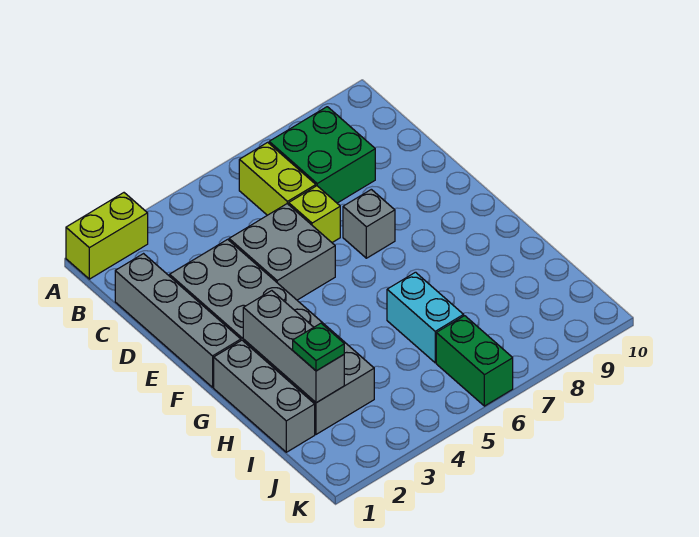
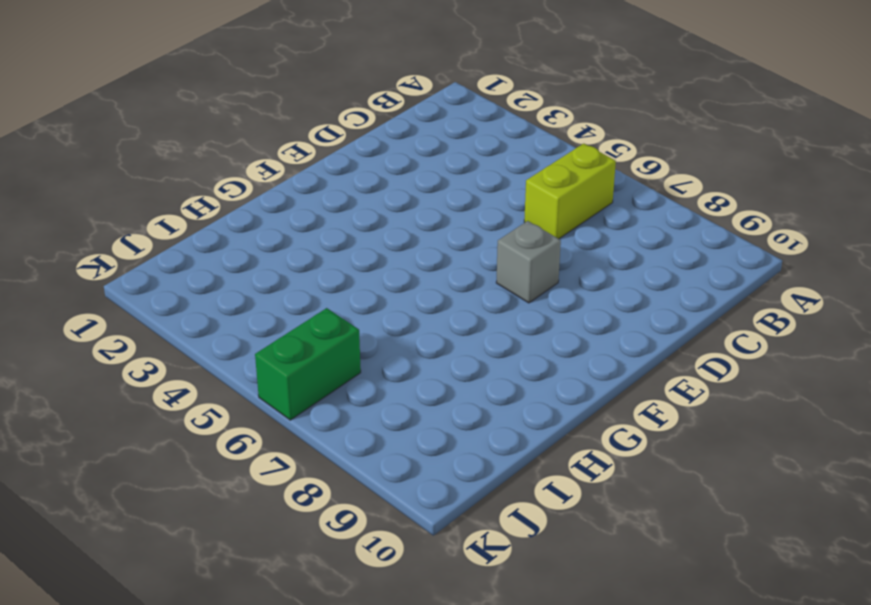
none -> lime 1x2 brick [66,193,148,279]
none -> green 2x2 brick [269,107,375,203]
none -> grey 1x4 brick [115,254,241,387]

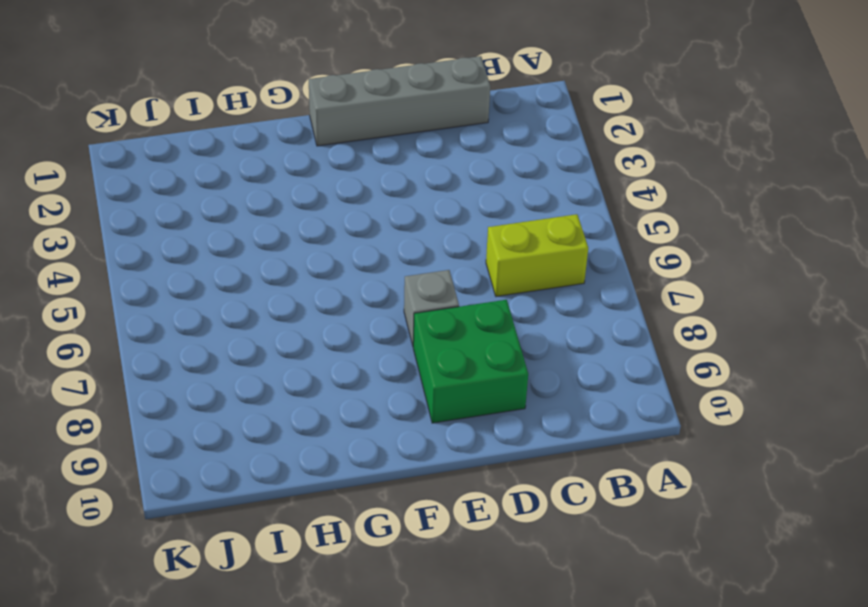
green 2x2 brick [413,300,528,423] -> green 2x2 brick moved to [269,107,375,203]
none -> lime 1x2 brick [66,193,148,279]
none -> grey 2x6 brick [170,239,374,434]
none -> grey 2x2 brick [229,204,335,300]

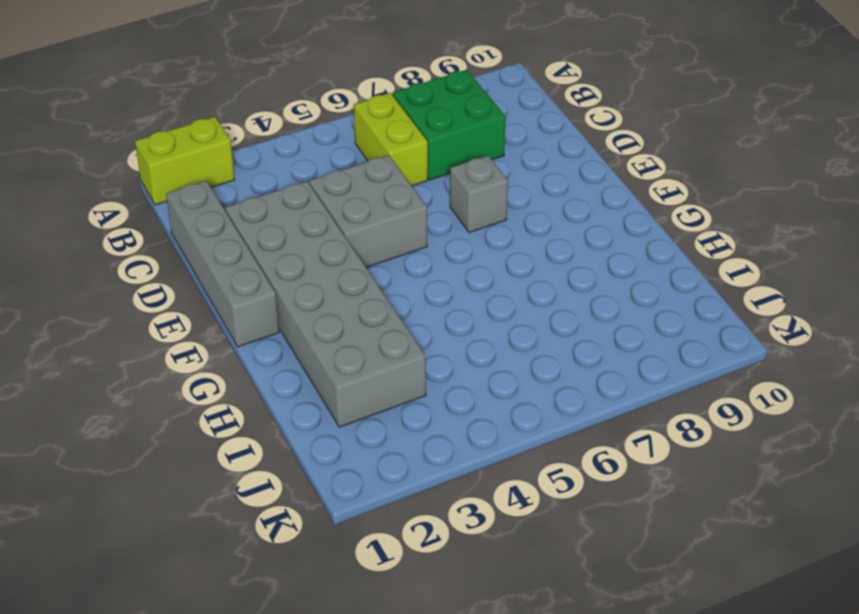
none -> lime 1x1 brick [289,186,340,242]
none -> grey 1x3 brick [214,340,315,452]
none -> cyan 1x2 brick [387,272,464,363]

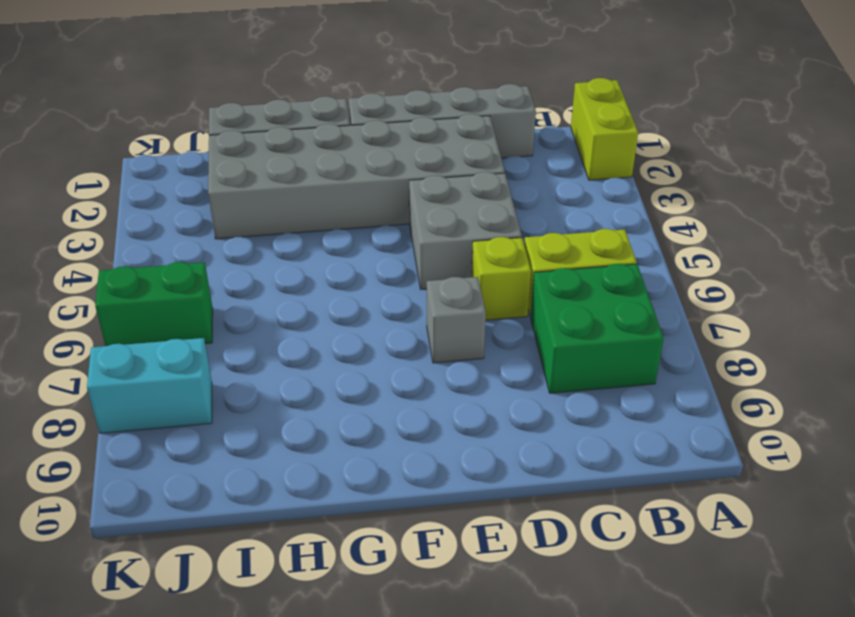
cyan 1x2 brick [87,338,212,433] -> cyan 1x2 brick moved to [387,272,464,363]
none -> grey 1x3 brick [243,291,344,403]
none -> green 1x1 plate [293,323,344,371]

